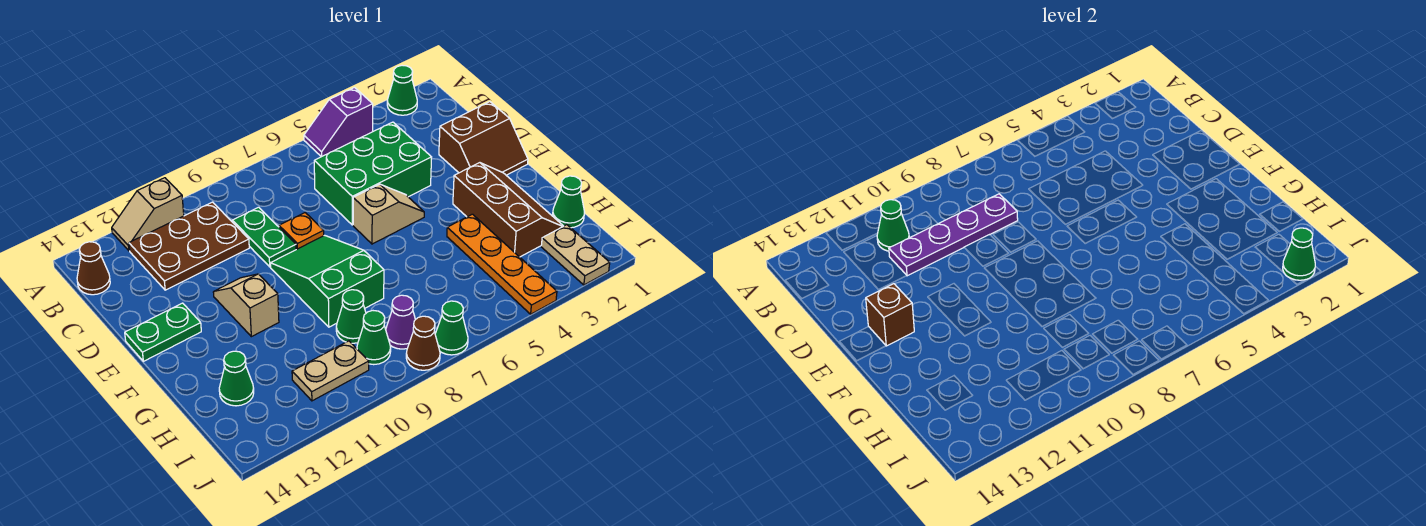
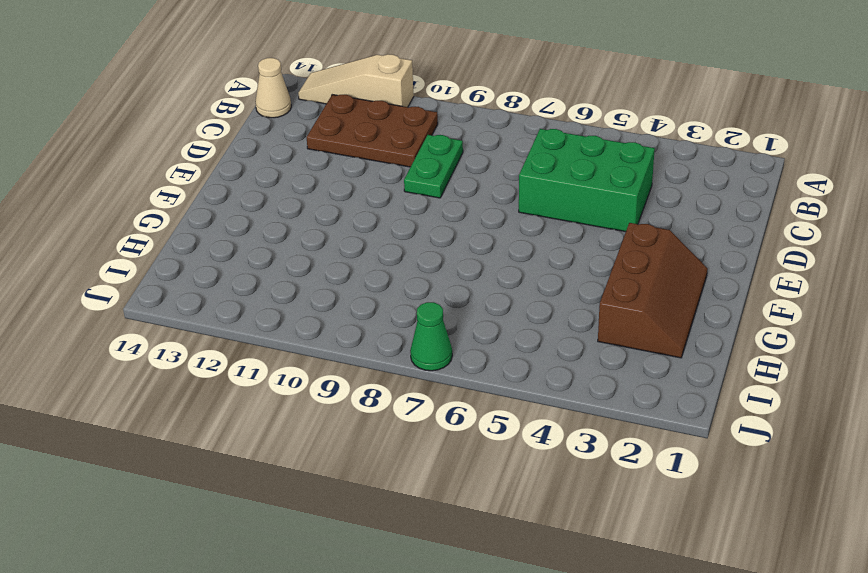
tan 1x3 slope [298,54,414,107] -> tan 1x2 slope [112,178,184,251]
tan 1x1 cone [255,58,291,118] -> brown 1x1 cone [77,242,110,295]
none -> green 1x1 cone [387,65,417,115]
none -> purple 1x2 slope [304,88,373,157]
none -> brown 2x2 slope [439,102,528,175]

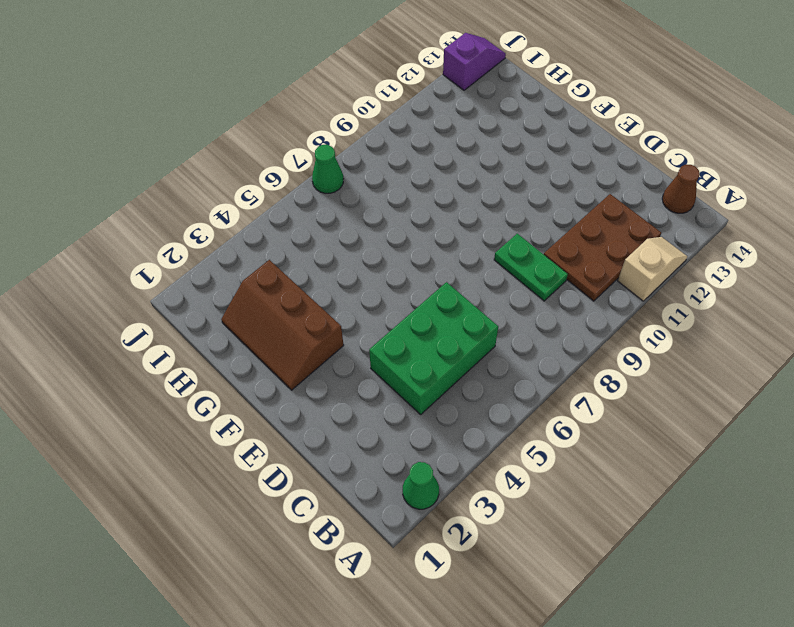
purple 1x2 slope [443,33,506,90] -> purple 1x2 slope moved to [304,88,373,157]
none -> brown 2x2 slope [439,102,528,175]
none -> orange 1x1 plate [279,213,324,250]
none -> tan 1x2 slope [353,184,424,244]

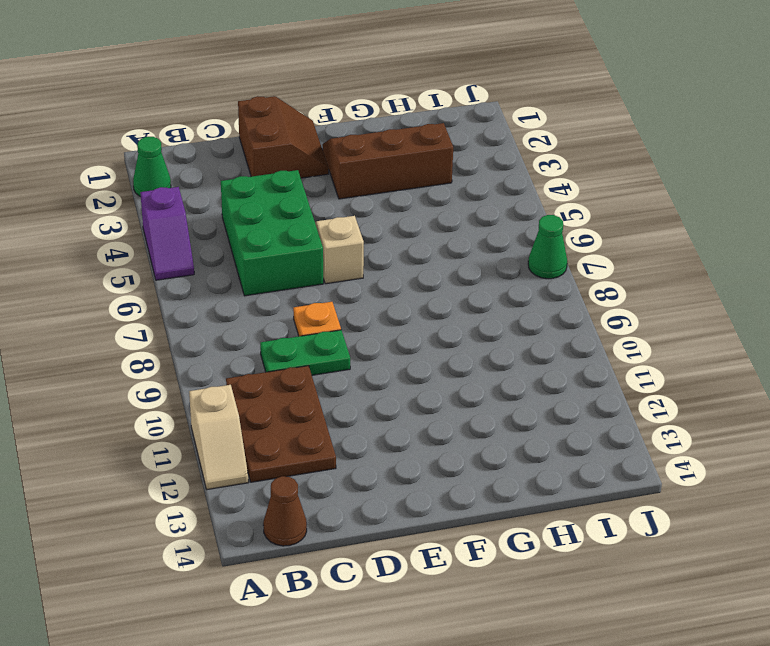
none -> green 2x3 slope [270,235,384,327]
none -> tan 1x2 slope [213,274,279,337]
none -> green 1x2 plate [125,303,201,361]

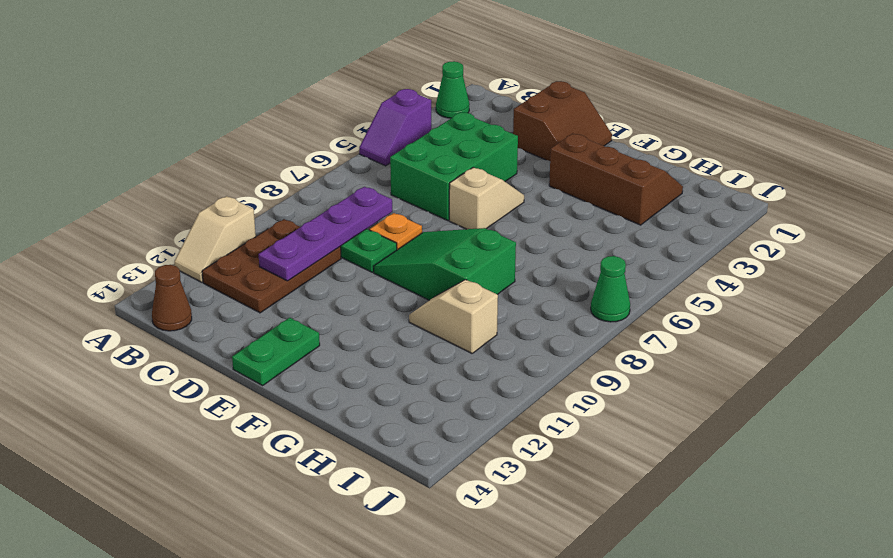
tan 1x2 slope [409,280,498,353] -> tan 1x2 slope moved to [213,274,279,337]
none -> orange 1x4 plate [447,214,557,314]
none -> green 1x1 cone [553,176,584,228]
none -> green 1x1 cone [336,290,366,343]

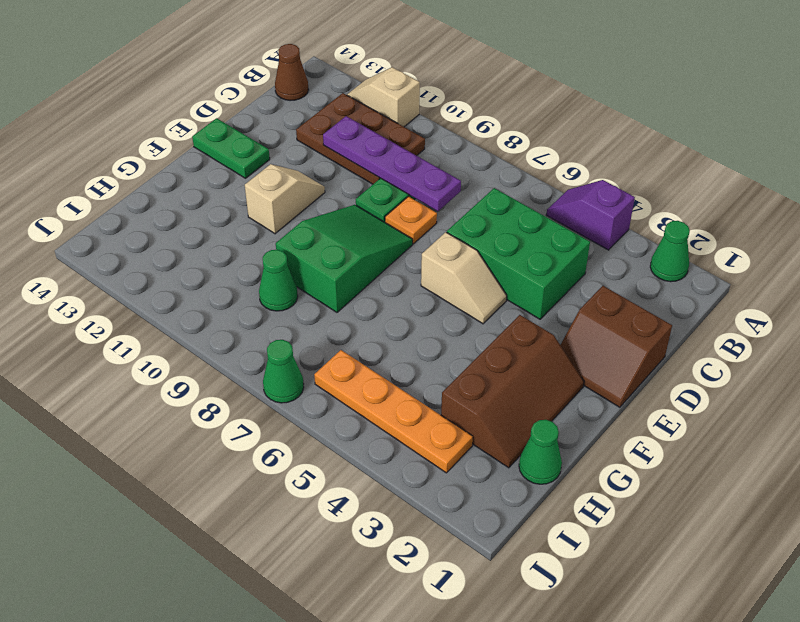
orange 1x4 plate [314,350,473,473] -> orange 1x4 plate turned to [447,214,557,314]
none -> green 1x1 cone [219,351,254,406]
none -> tan 1x2 plate [541,225,610,285]
none -> purple 1x1 cone [386,295,415,349]

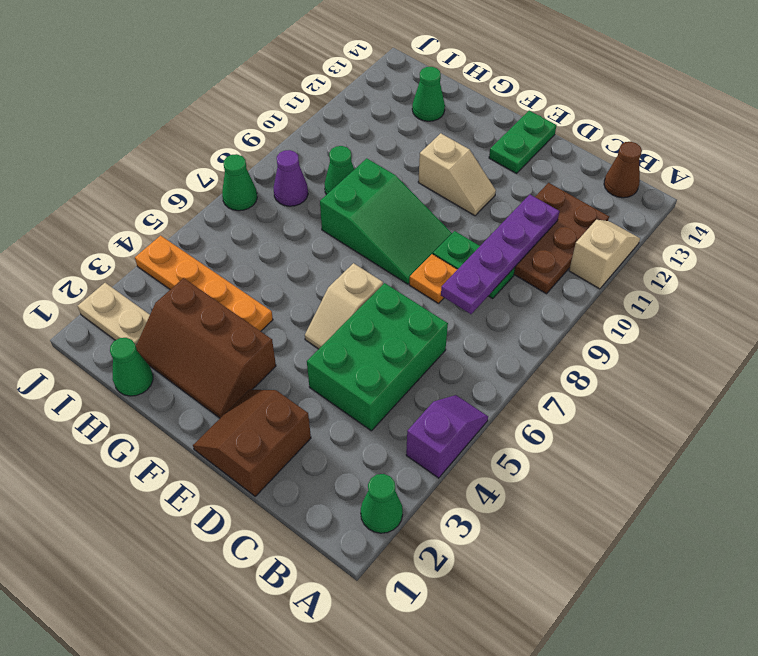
none -> green 1x1 cone [357,311,391,365]
none -> tan 1x2 plate [292,341,369,401]
none -> brown 1x1 cone [406,316,440,370]

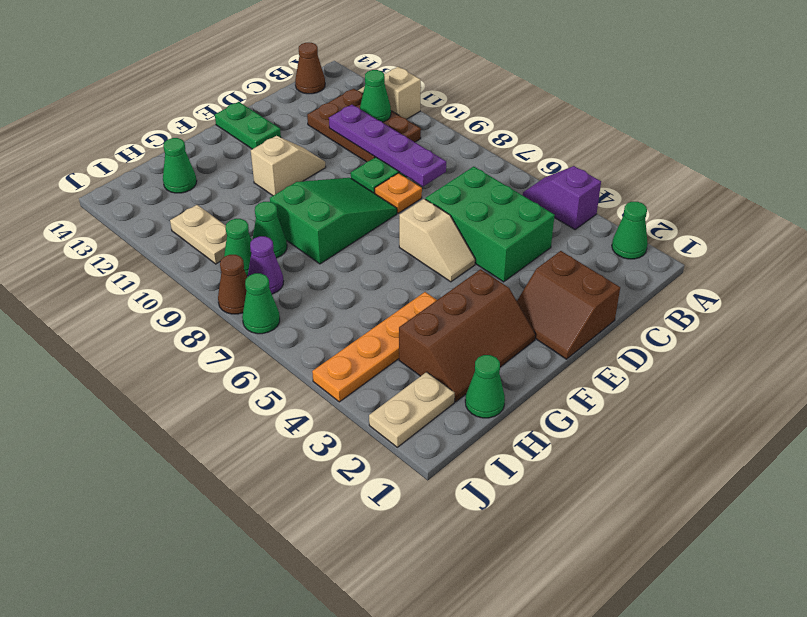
none -> brown 1x1 brick [866,284,914,346]
none -> green 1x1 cone [1283,228,1315,280]

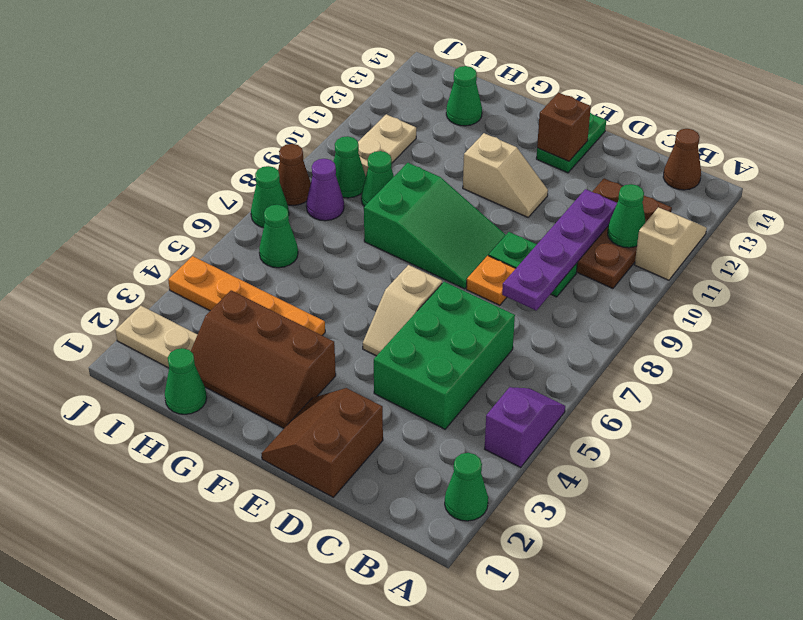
green 1x1 cone [259,205,298,268] -> green 1x1 cone moved to [1283,228,1315,280]

